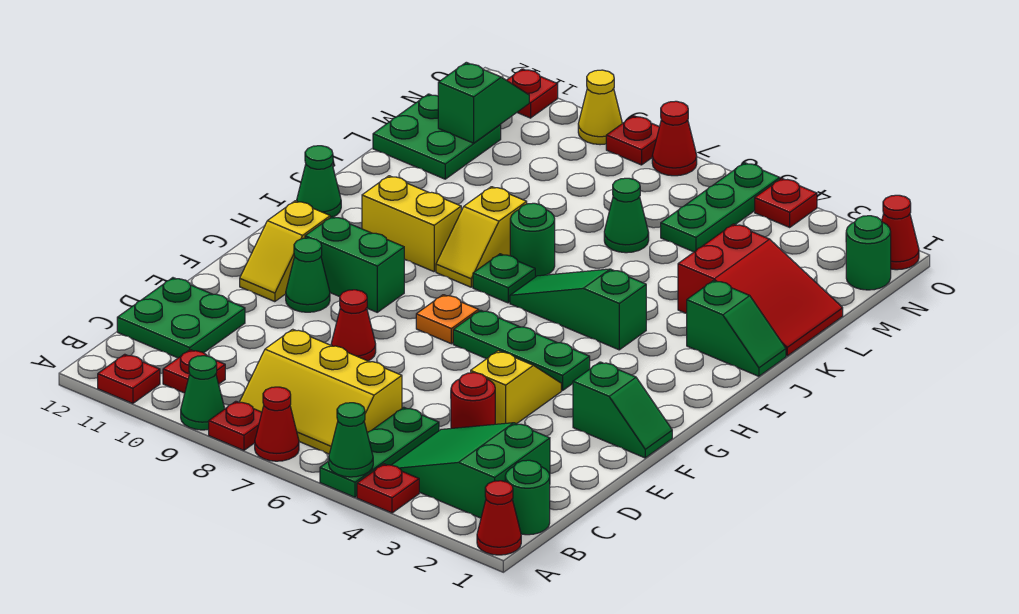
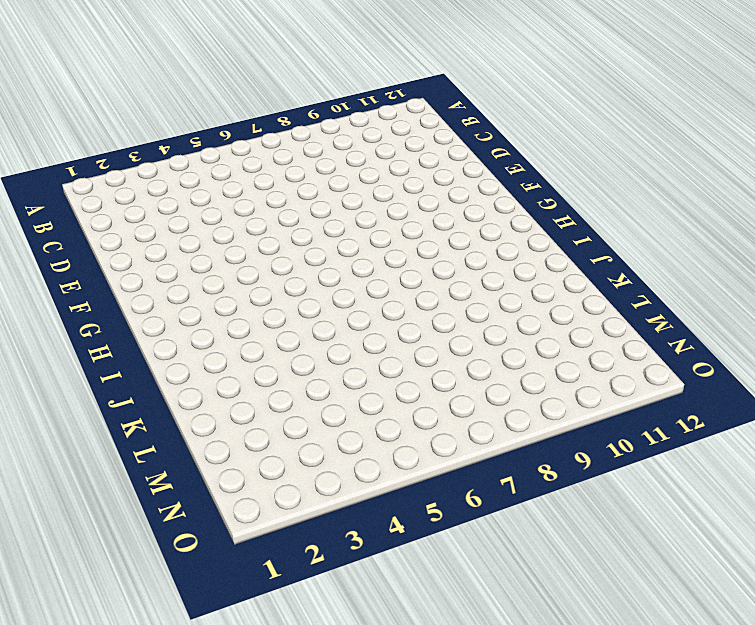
none -> red 1x1 cone [477,481,521,555]
none -> red 1x1 plate [357,464,419,513]
none -> green 1x3 plate [320,407,439,497]
none -> red 1x1 cone [255,387,299,461]

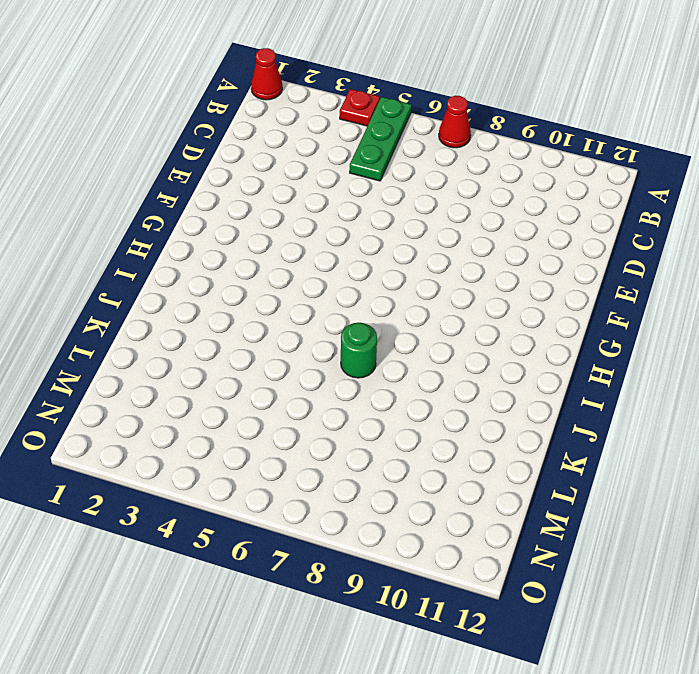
none -> red 1x1 plate [209,401,262,450]
none -> green 1x1 cone [181,356,225,430]
none -> red 1x1 plate [98,354,160,404]
none -> green 1x1 round brick [505,460,550,535]

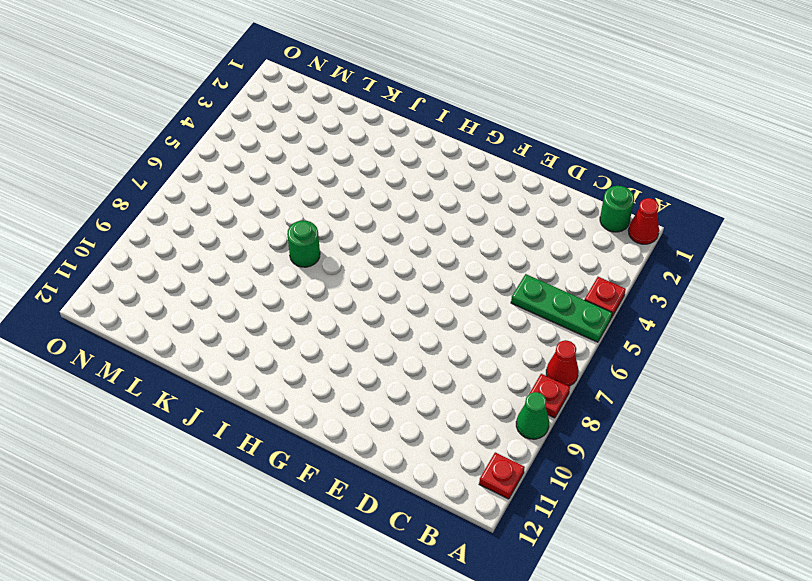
none -> green 2x3 slope [392,423,550,518]
none -> yellow 2x3 slope [239,329,402,454]
none -> red 1x1 plate [163,350,225,393]
none -> green 2x2 plate [117,278,245,358]

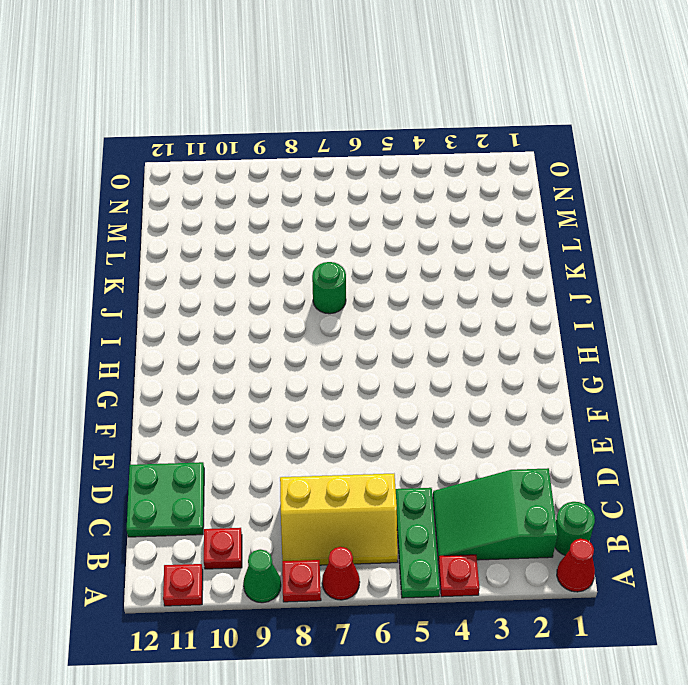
none -> red 1x1 round brick [451,373,495,428]
none -> yellow 1x2 slope [471,351,561,424]
none -> red 1x1 cone [331,290,376,361]
none -> green 1x2 slope [573,362,672,458]

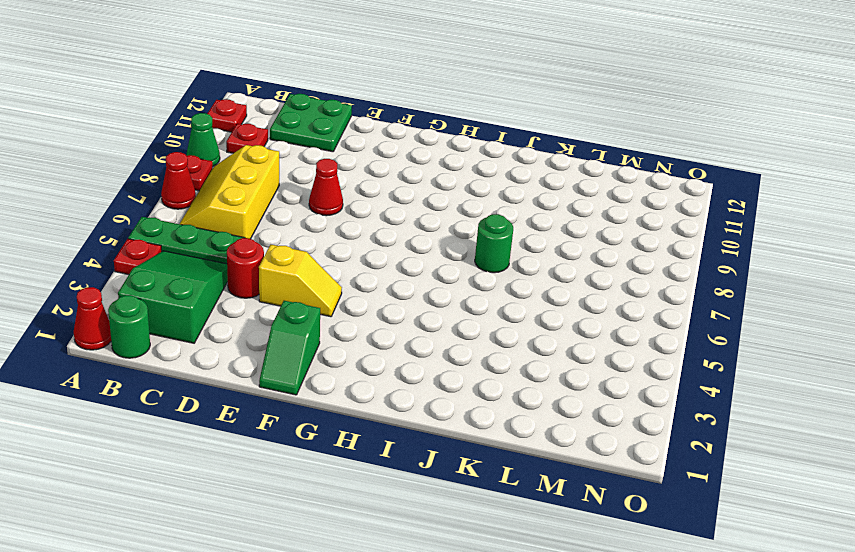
none -> green 1x1 cone [286,238,330,312]
none -> yellow 1x2 slope [240,201,330,302]
none -> green 1x3 plate [453,310,590,391]
none -> orange 1x1 plate [416,295,479,344]

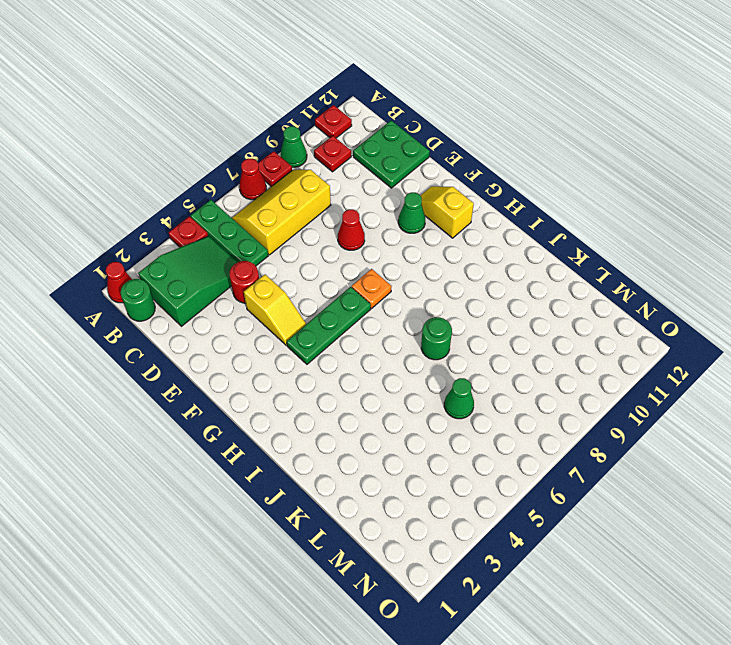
none -> green 1x2 slope [573,362,672,458]
none -> green 1x2 brick [305,217,404,312]
none -> green 1x3 slope [510,269,646,350]
none -> green 1x1 plate [473,254,535,303]

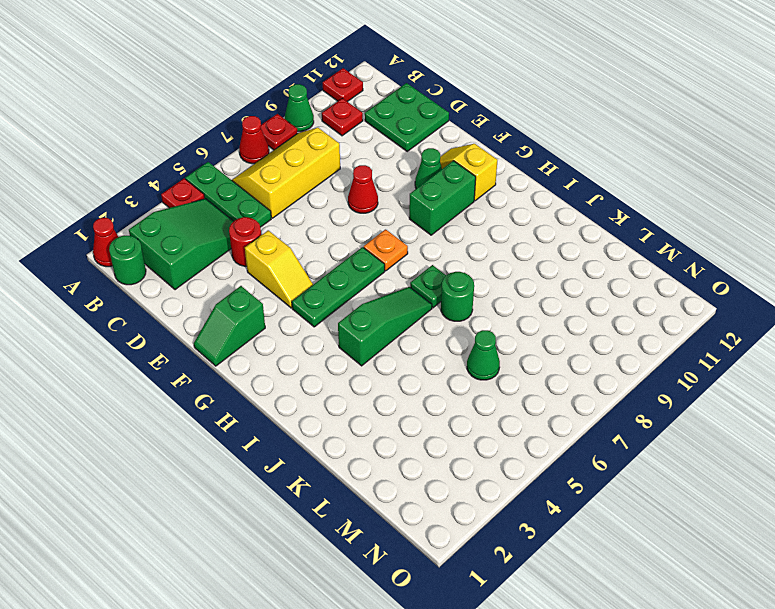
none -> yellow 1x2 slope [436,187,527,287]
none -> yellow 1x2 brick [362,176,461,272]
none -> green 1x1 cone [297,146,341,217]
none -> green 1x2 slope [687,280,786,376]

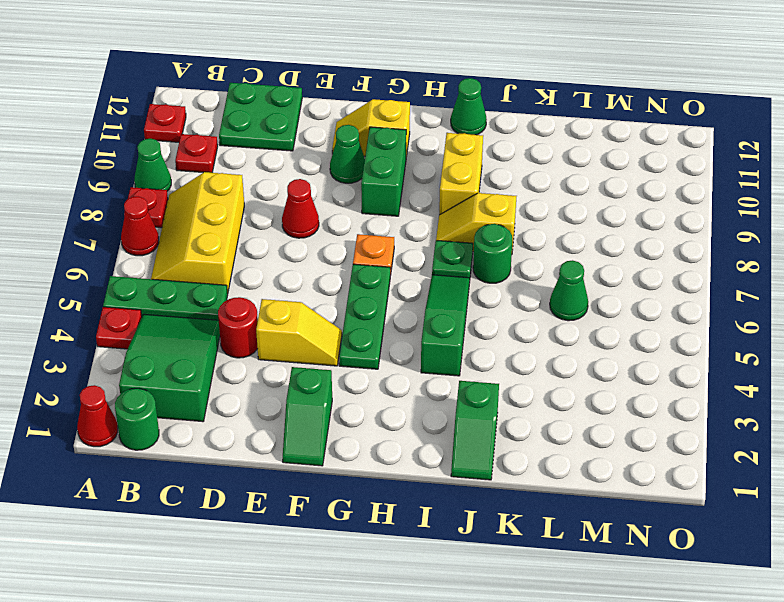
none -> red 2x3 slope [678,224,843,356]
none -> green 2x2 plate [373,94,501,179]
none -> green 1x3 plate [661,163,780,252]
none -> green 1x1 round brick [846,216,891,290]

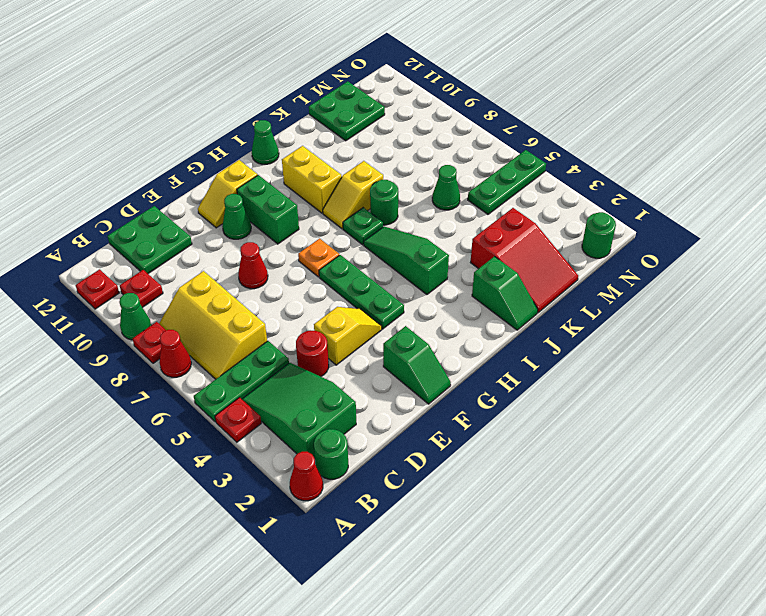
none -> red 1x1 cone [882,195,919,270]
none -> red 1x1 plate [755,178,817,227]
none -> red 1x1 cone [652,101,697,176]
none -> red 1x1 plate [606,116,659,165]

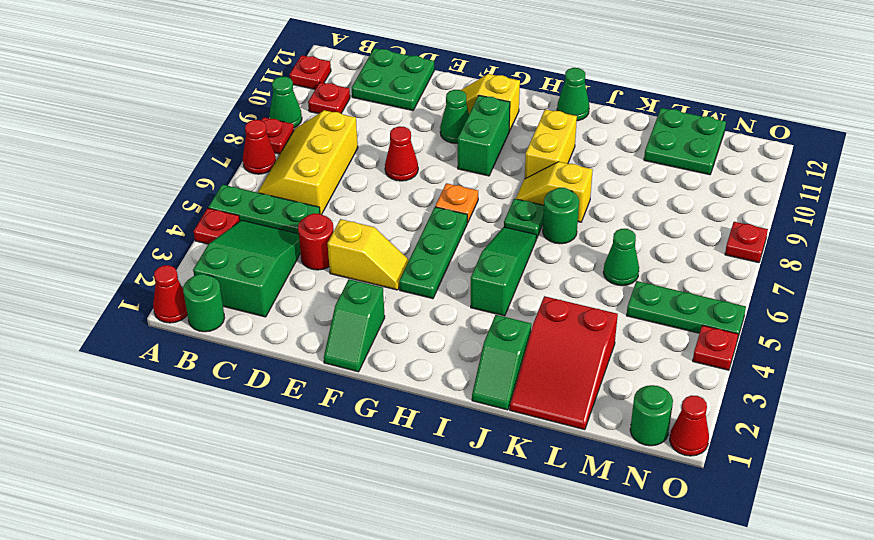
none -> red 1x1 cone [652,101,697,176]
none -> yellow 1x1 cone [578,70,622,145]
none -> red 1x1 plate [507,69,558,118]
none -> green 1x1 cone [329,403,373,477]

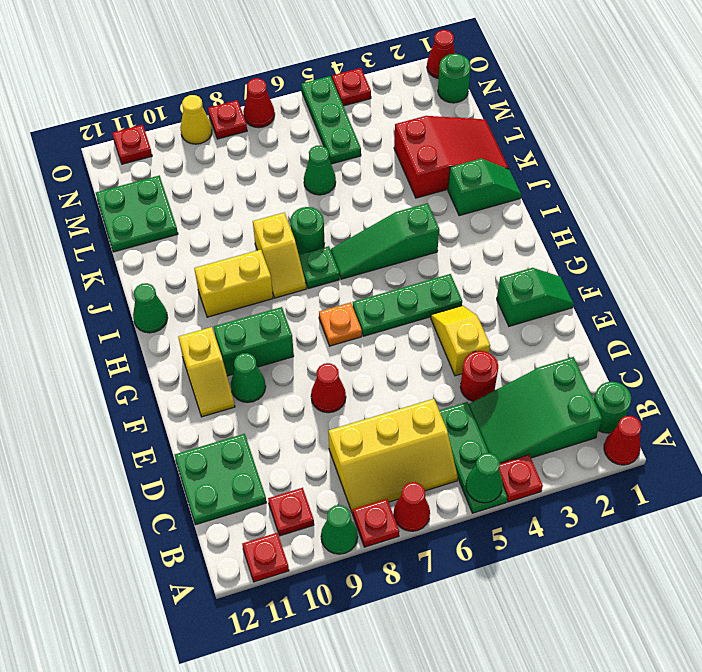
none -> green 1x2 slope [438,62,529,143]

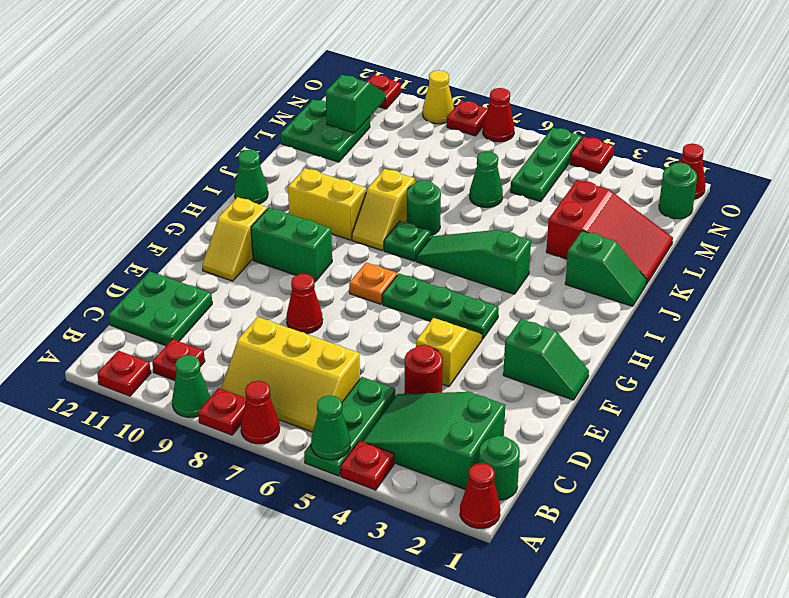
none -> green 1x1 cone [286,238,330,312]

